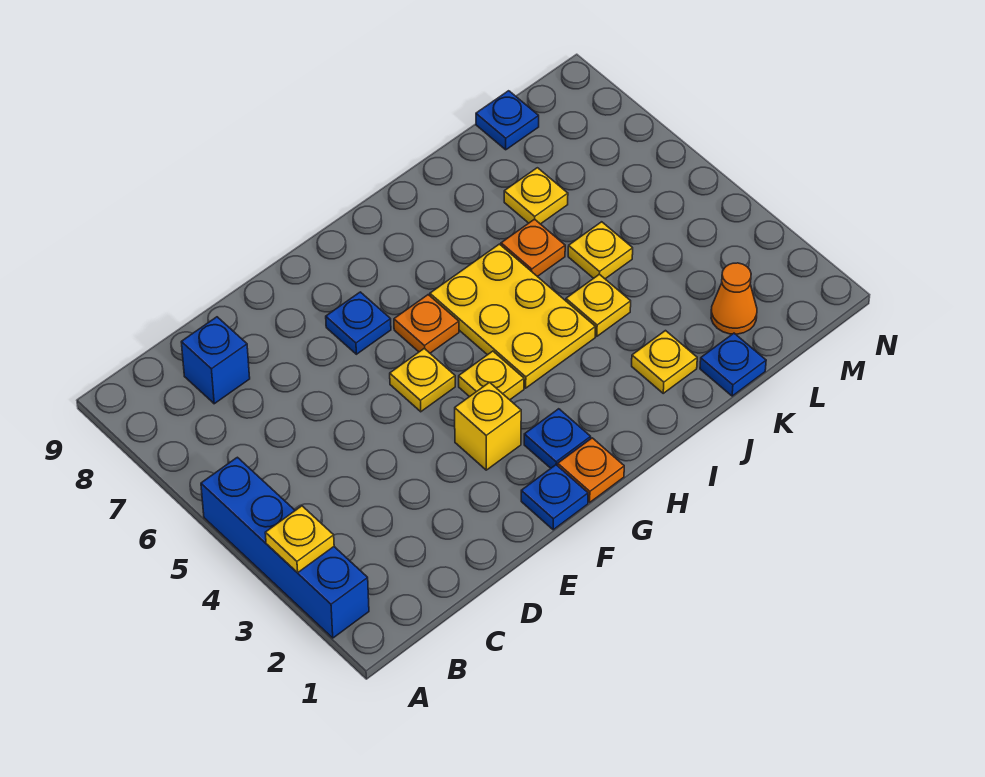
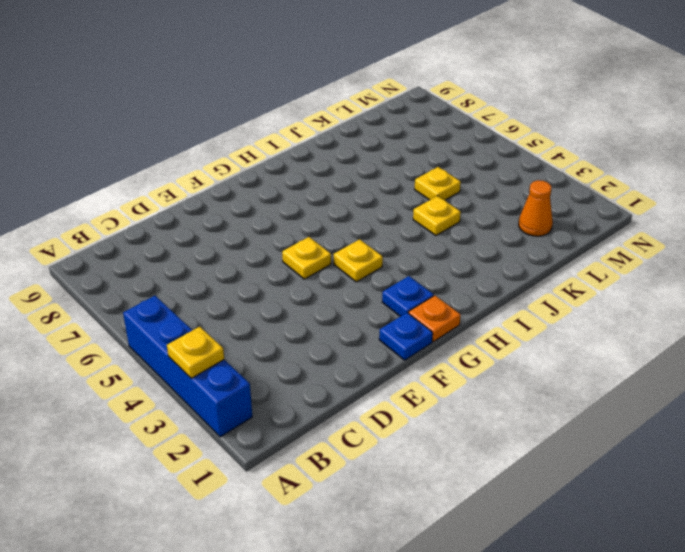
none -> blue 1x1 brick [181,317,250,404]
none -> yellow 1x1 brick [455,382,521,470]
none -> blue 1x1 plate [326,292,391,354]

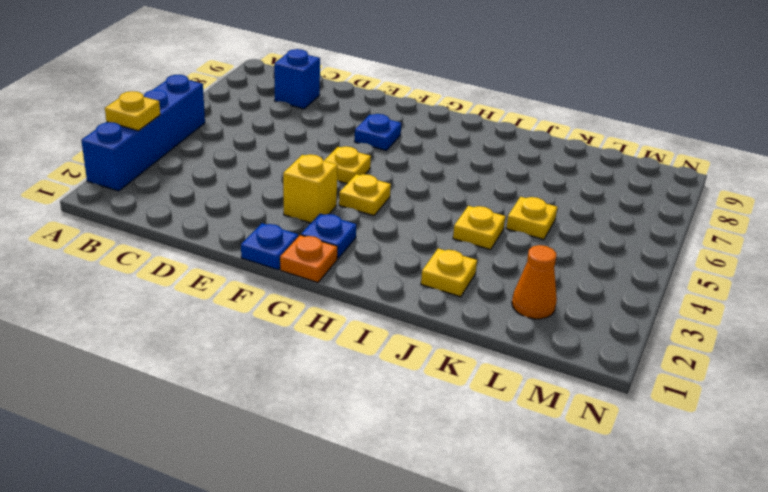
none -> orange 1x1 plate [394,295,459,353]
none -> yellow 2x3 plate [430,244,595,388]
none -> orange 1x1 plate [501,219,565,277]

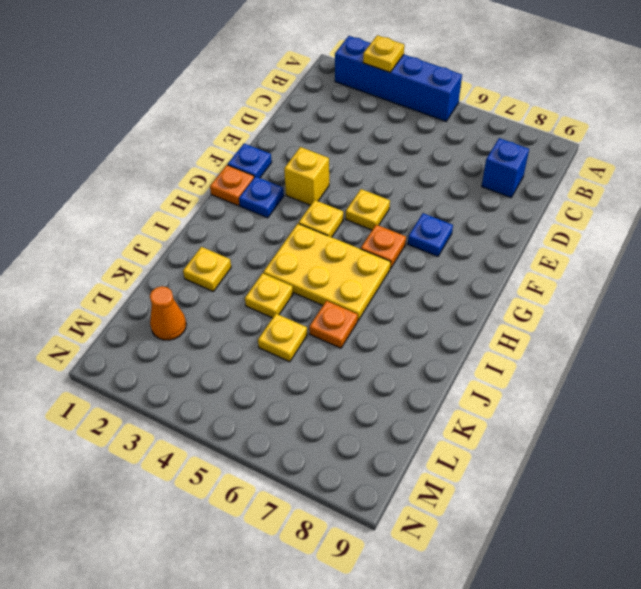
none -> blue 1x1 plate [700,333,766,396]
none -> yellow 1x1 plate [504,168,568,224]
none -> blue 1x1 plate [476,91,539,150]

